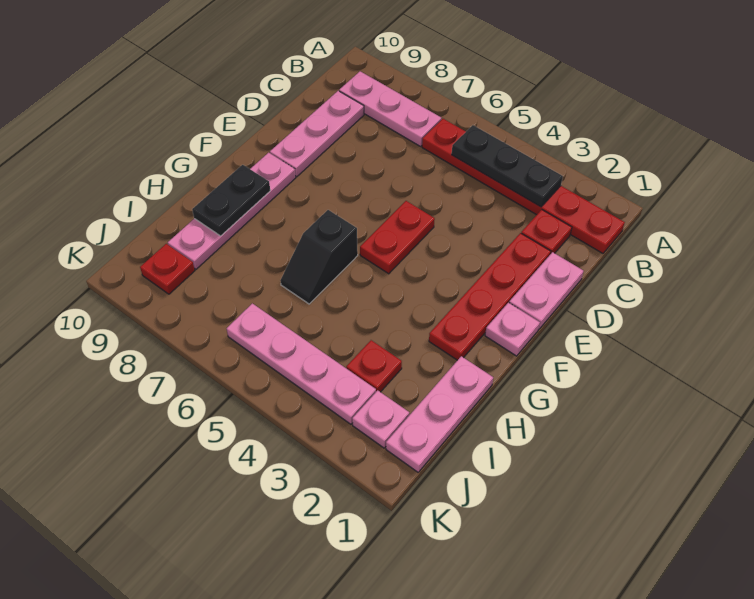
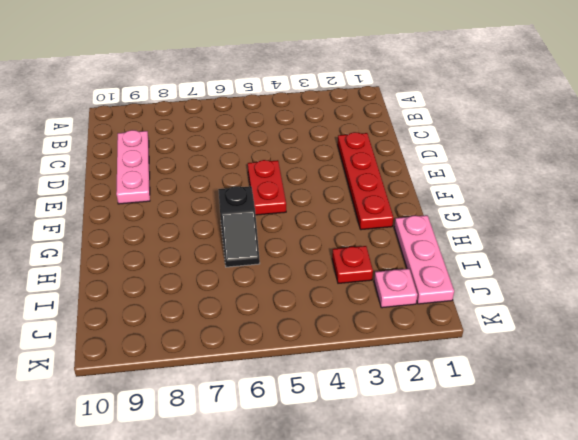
none -> red 1x6 plate [422,119,625,253]
none -> pink 1x3 plate [339,71,441,146]
none -> red 1x1 plate [521,210,572,254]

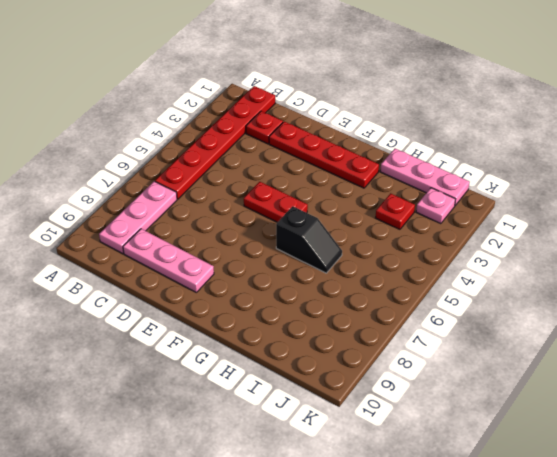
none -> pink 1x2 plate [509,252,584,329]
none -> pink 1x1 plate [485,303,540,356]
none -> pink 1x4 plate [168,153,296,269]

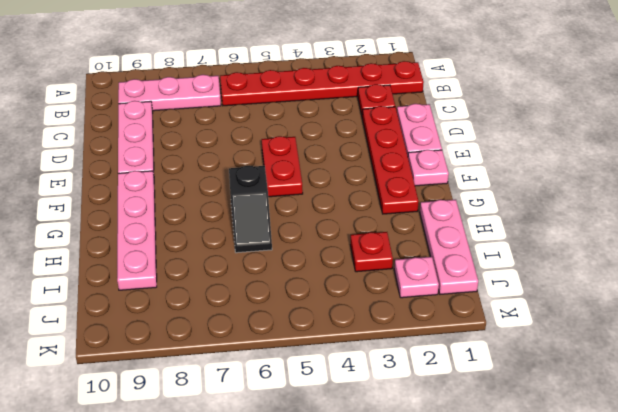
none -> pink 1x4 plate [227,303,376,424]
none -> red 1x1 plate [140,244,195,294]
none -> black 1x3 plate [452,125,563,207]

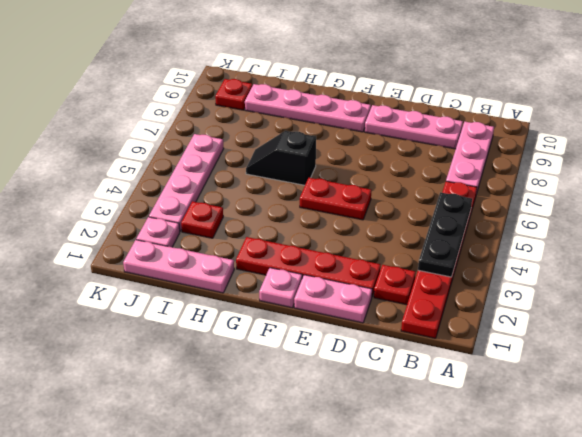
none -> black 1x2 plate [192,165,270,236]

